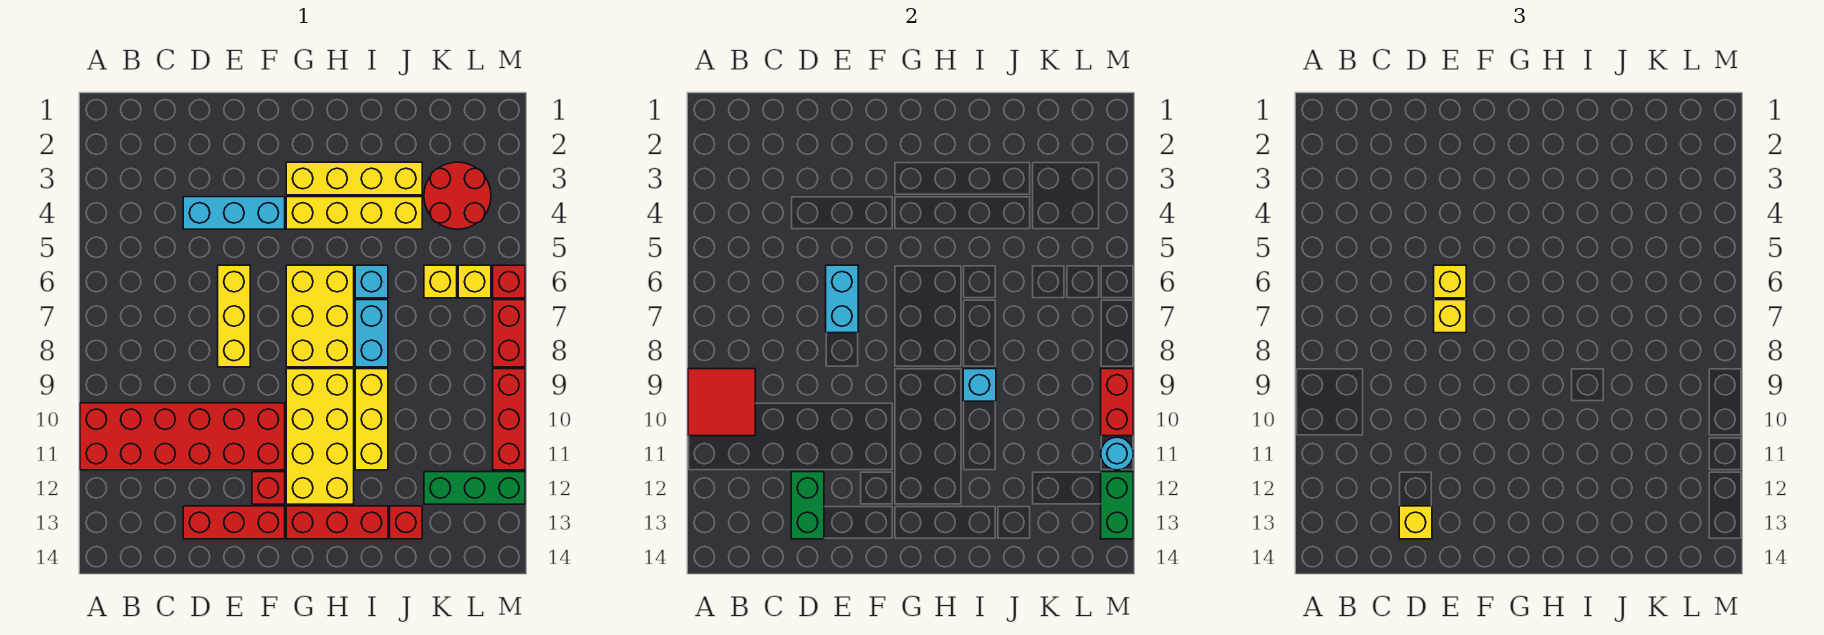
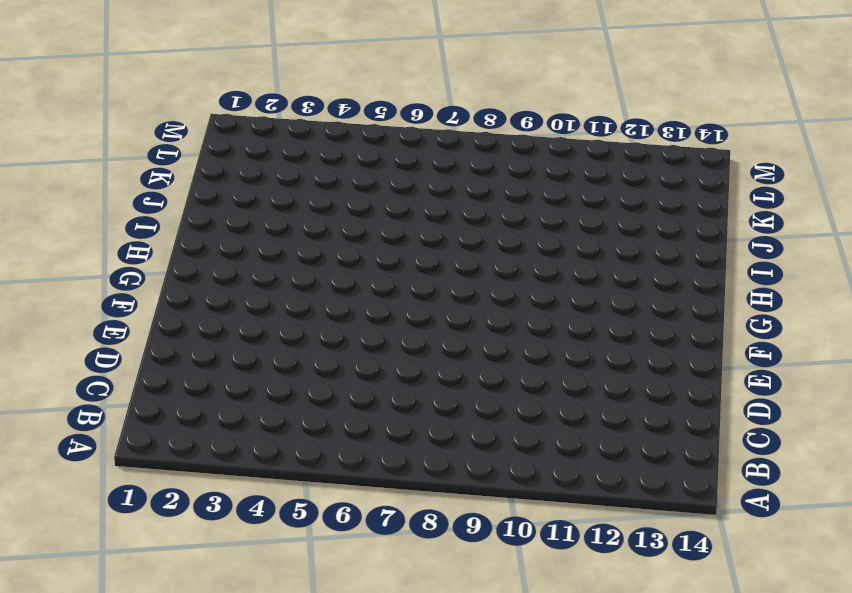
none -> red 2x6 brick [80,403,285,470]
none -> cyan 1x3 brick [183,197,285,229]
none -> red 1x3 brick [183,506,285,539]
none -> yellow 1x3 brick [218,265,250,367]

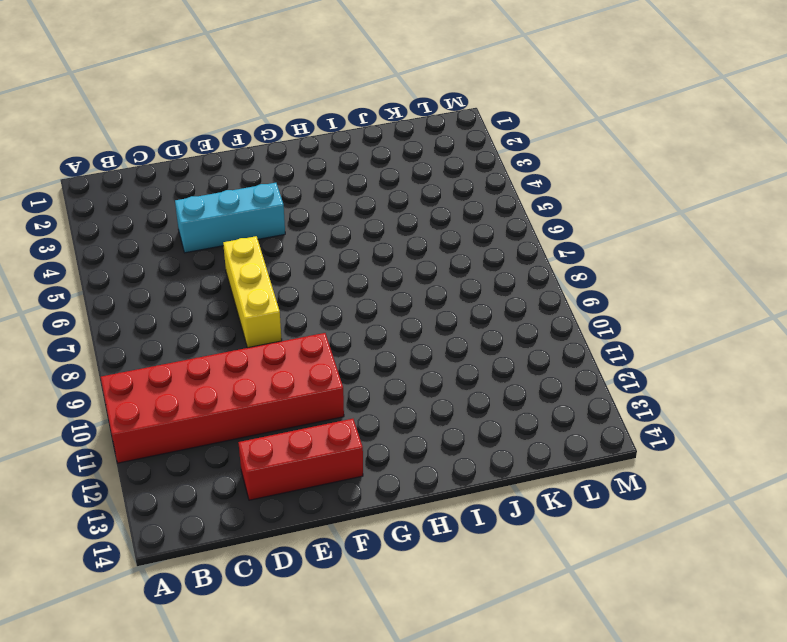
none -> red 1x1 brick [252,472,285,504]
none -> yellow 1x4 brick [286,162,422,195]
none -> yellow 1x4 brick [286,197,422,229]
none -> yellow 2x3 brick [286,265,354,367]

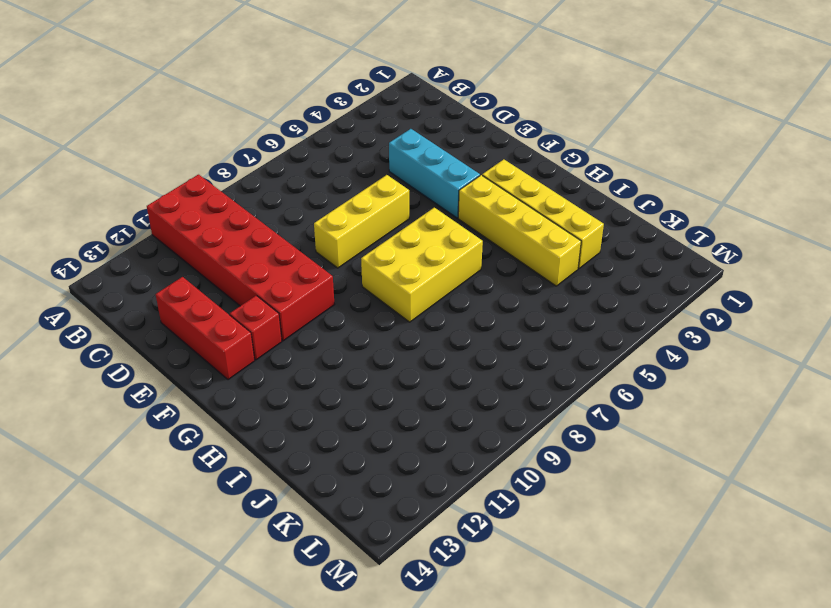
none -> yellow 2x4 brick [286,369,354,504]
none -> red 1x3 brick [286,506,388,539]
none -> cyan 1x1 brick [355,265,388,298]
none -> cyan 1x2 brick [355,300,388,367]

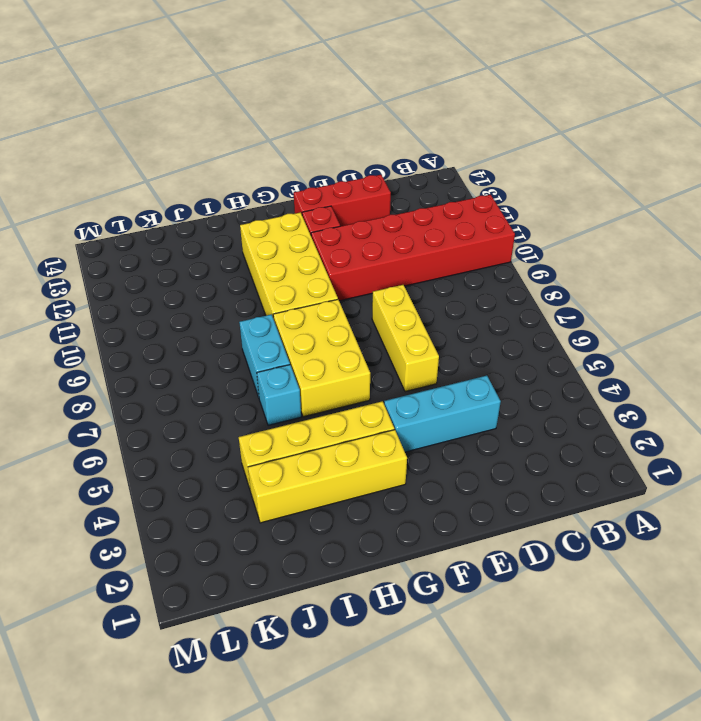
none -> red 1x3 brick [286,506,388,539]
none -> yellow 1x3 brick [355,369,388,470]
none -> red 1x1 brick [390,506,422,539]
none -> red 2x2 round brick [424,162,491,229]

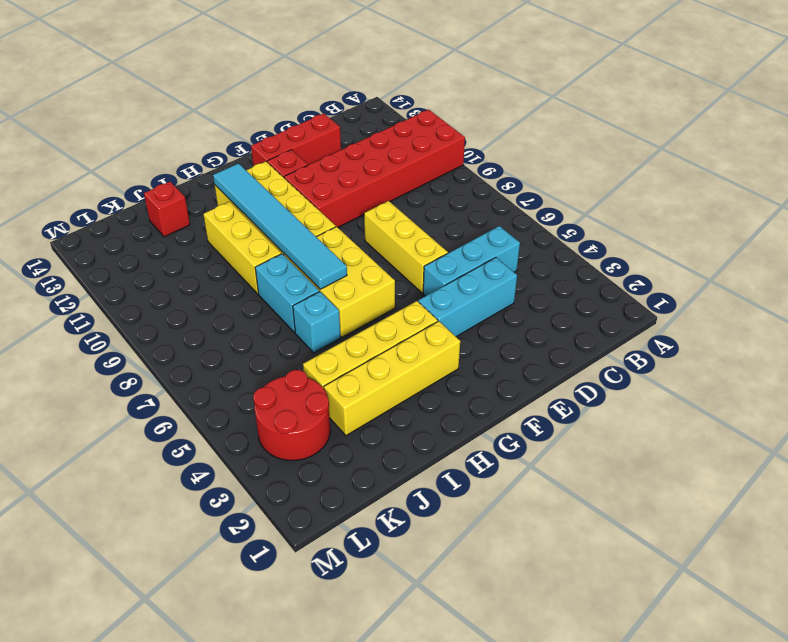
cyan 1x3 brick [423,226,520,296] -> none
cyan 1x6 tile [213,163,347,289] -> none
none -> red 1x3 brick [286,506,388,539]
none -> yellow 1x1 brick [424,265,457,298]
none -> green 1x3 brick [424,472,525,504]
none -> yellow 1x1 brick [458,265,491,298]

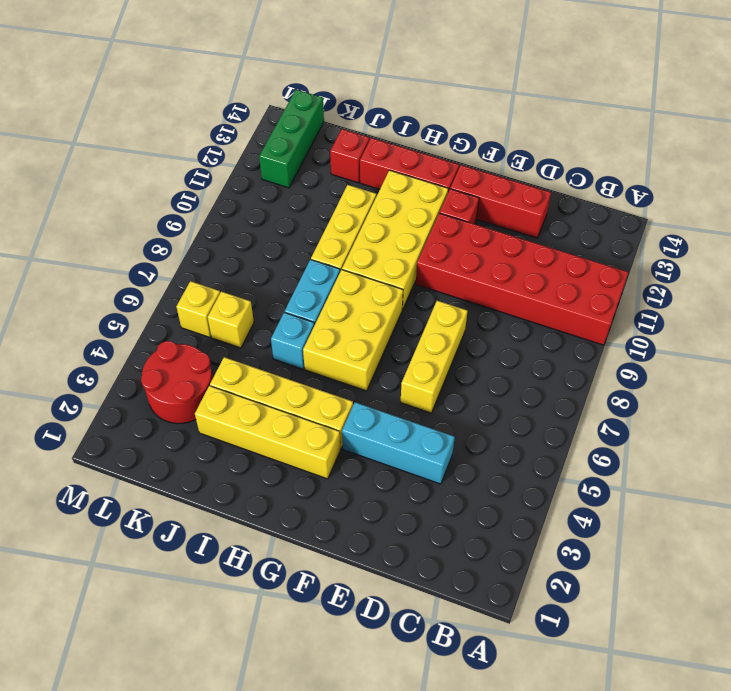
green 1x3 brick [259,90,324,188] -> green 1x3 brick turned to [424,472,525,504]
none -> red 1x1 brick [493,265,525,298]
none -> red 1x2 brick [493,300,525,367]
none -> red 1x3 brick [493,369,525,470]
none -> red 2x2 tile [688,369,755,436]

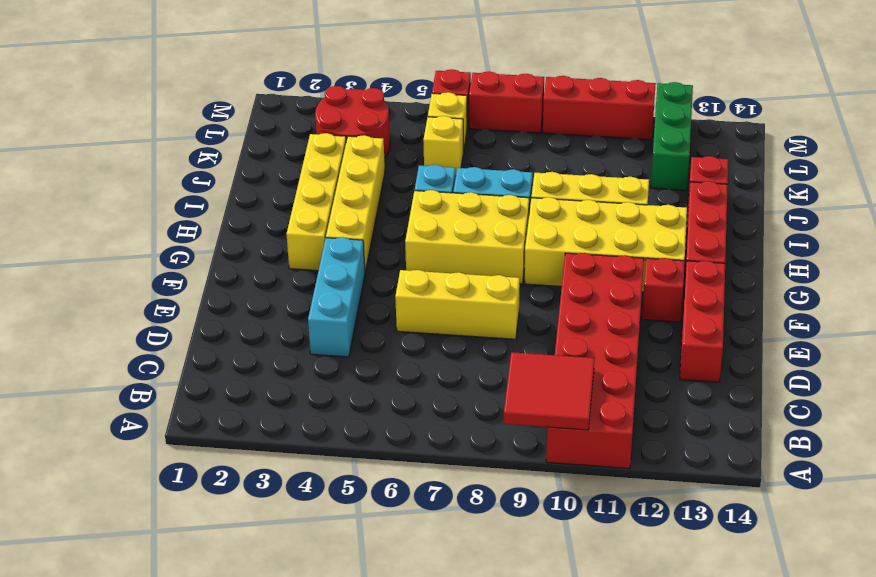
none -> green 1x2 brick [791,472,824,539]
none -> cyan 1x2 brick [826,265,858,333]
none -> cyan 1x1 brick [963,369,996,401]
none -> red 1x2 brick [1101,369,1133,436]

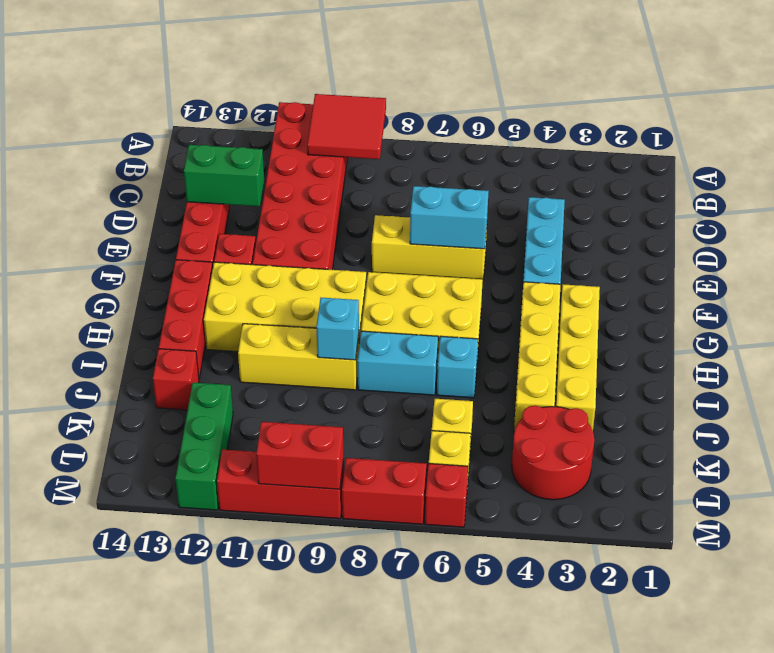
none -> cyan 1x1 round brick [1101,437,1133,470]
none -> green 1x2 brick [1101,472,1133,539]
none -> yellow 1x1 brick [1399,506,1432,539]
none -> yellow 1x1 brick [1434,265,1466,298]

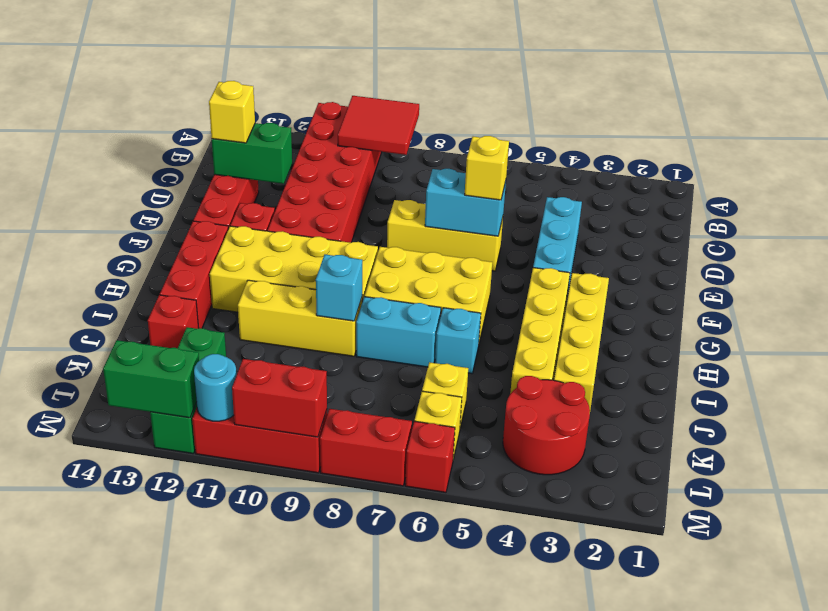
none -> yellow 1x1 brick [1434,300,1466,333]

